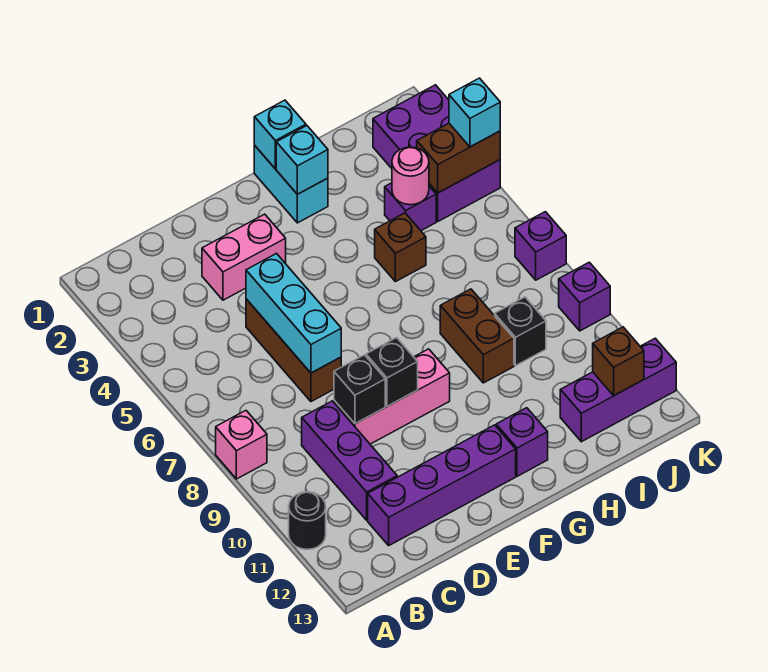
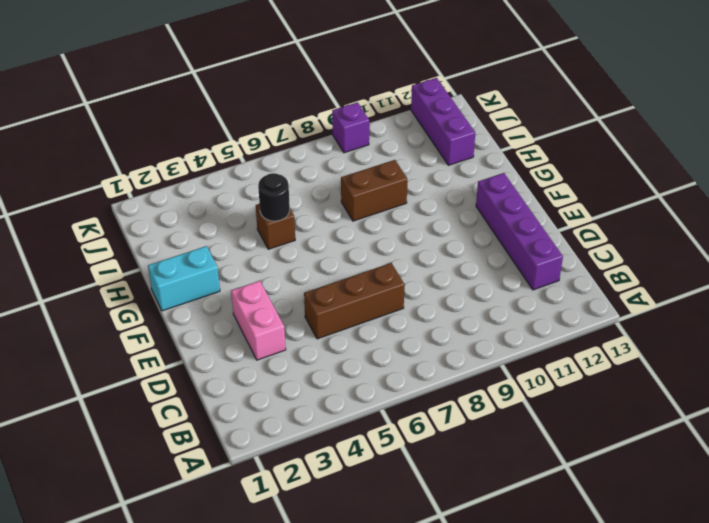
black 1x1 round brick [258,173,290,221] -> black 1x1 round brick moved to [289,492,326,549]
none -> pink 1x1 brick [216,411,267,479]
none -> purple 1x3 brick [302,401,397,520]
none -> pink 1x3 brick [334,349,450,444]

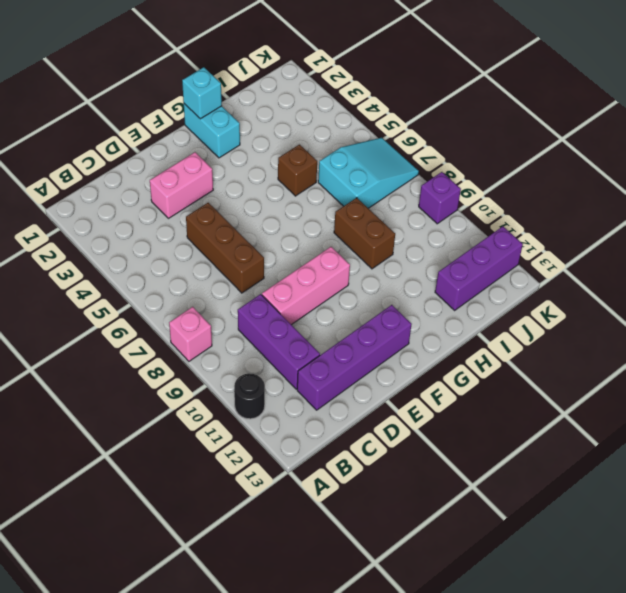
cyan 2x3 slope [318,138,419,208] -> purple 1x1 brick [515,212,566,280]
none -> purple 1x1 brick [496,408,548,476]
none -> purple 1x1 brick [385,183,436,231]
none -> black 1x1 brick [495,297,546,366]

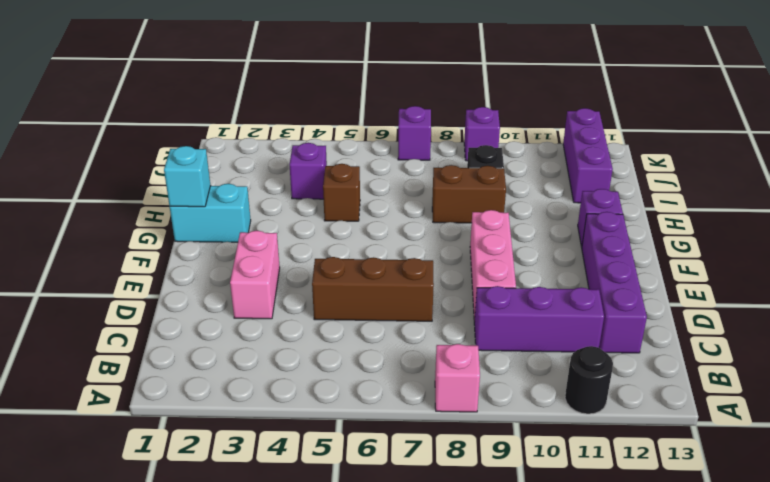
none -> purple 2x3 brick [373,85,500,221]
none -> cyan 1x3 brick [246,254,341,373]
none -> black 1x1 brick [334,355,385,424]

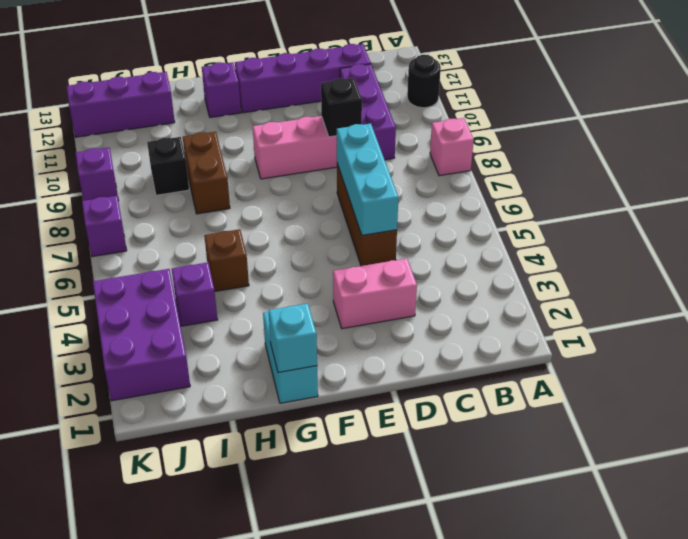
none -> black 1x1 brick [366,338,418,406]
none -> cyan 1x1 brick [276,126,328,194]
none -> pink 1x1 round brick [392,147,429,205]

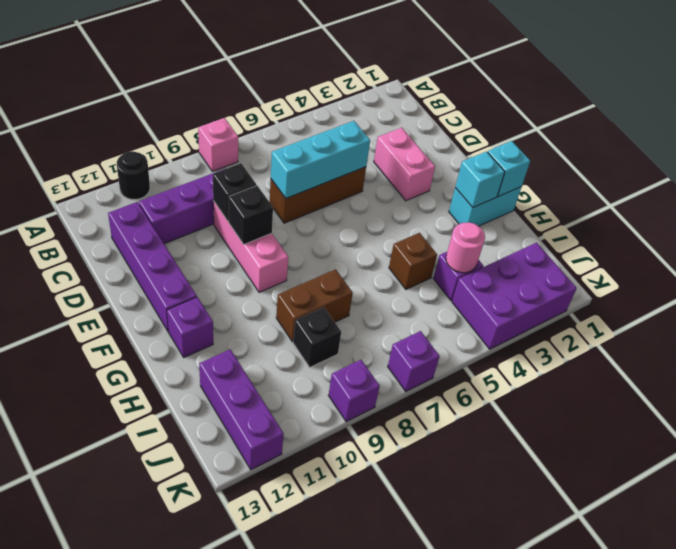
none -> brown 1x2 brick [417,123,500,193]
none -> brown 1x1 brick [593,327,644,395]
none -> cyan 1x1 brick [449,78,500,147]

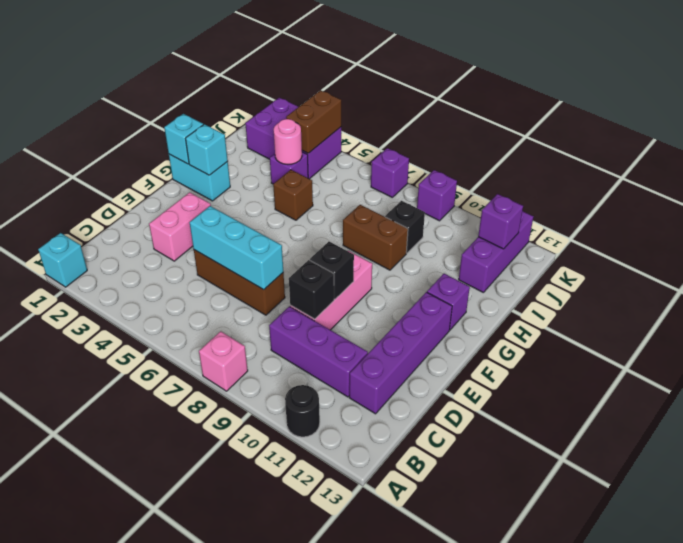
cyan 1x1 brick [38,233,87,287] -> cyan 1x1 brick moved to [449,78,500,147]
purple 1x1 brick [478,194,523,249] -> brown 1x1 brick [593,327,644,395]

